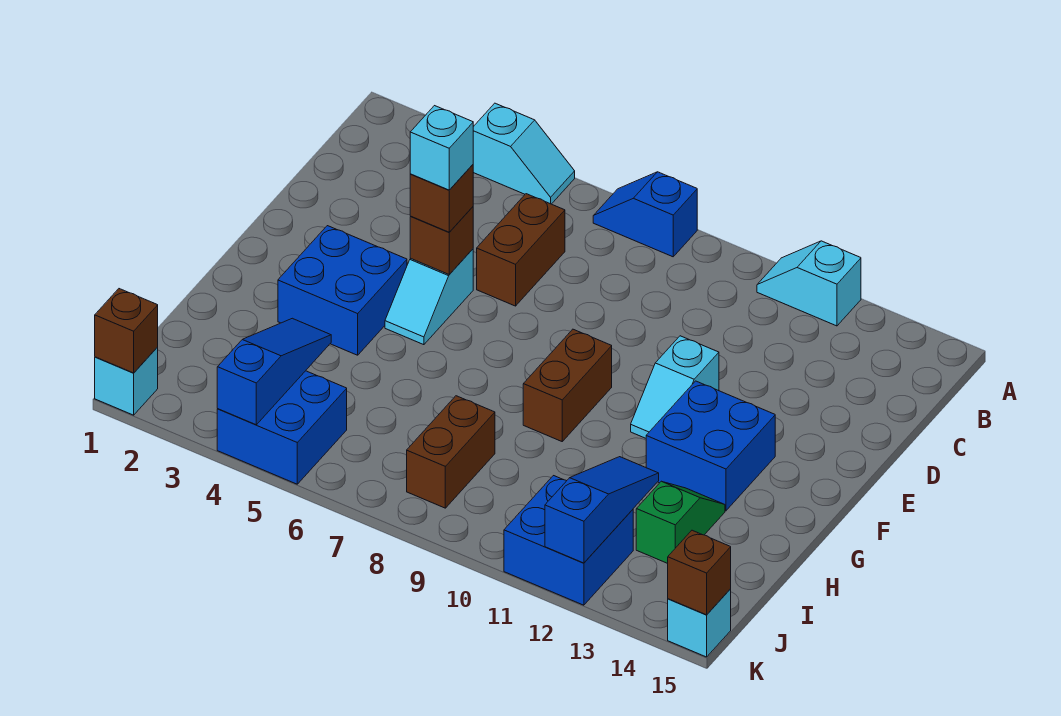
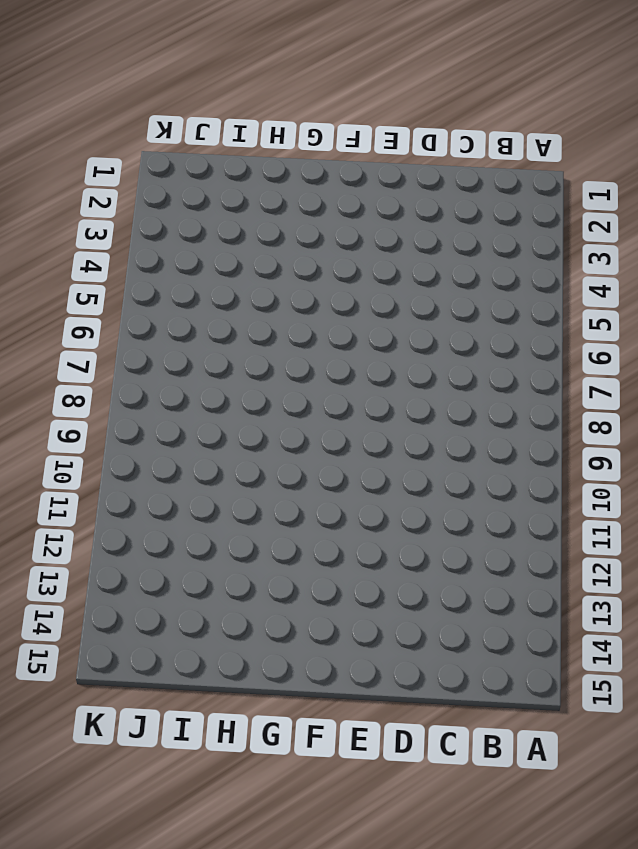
none -> cyan 1x2 slope [473,103,575,204]
none -> blue 1x2 slope [593,172,697,257]
none -> cyan 1x2 slope [757,241,861,326]

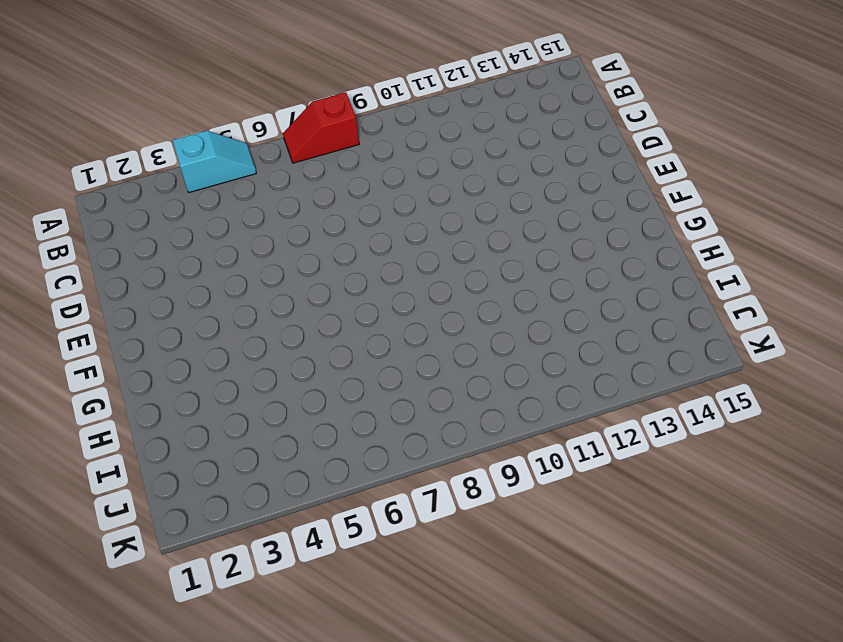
red 1x2 slope [283,92,359,163] -> blue 1x2 slope [593,172,697,257]
none -> cyan 1x2 slope [757,241,861,326]
none -> brown 1x2 brick [477,194,565,306]
none -> cyan 1x2 slope [385,249,473,345]

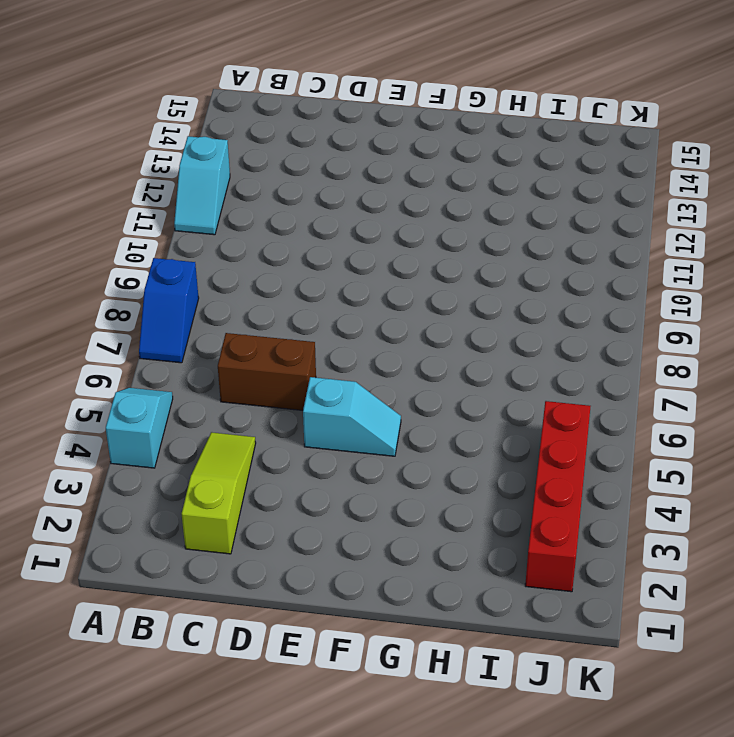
lime 1x3 slope [182,432,256,554] -> none
red 1x4 brick [525,401,591,592] -> blue 2x2 brick [217,371,347,484]
none -> cyan 1x2 slope [631,336,719,438]
none -> blue 2x2 brick [278,226,407,355]
none -> brown 1x2 brick [523,329,612,441]

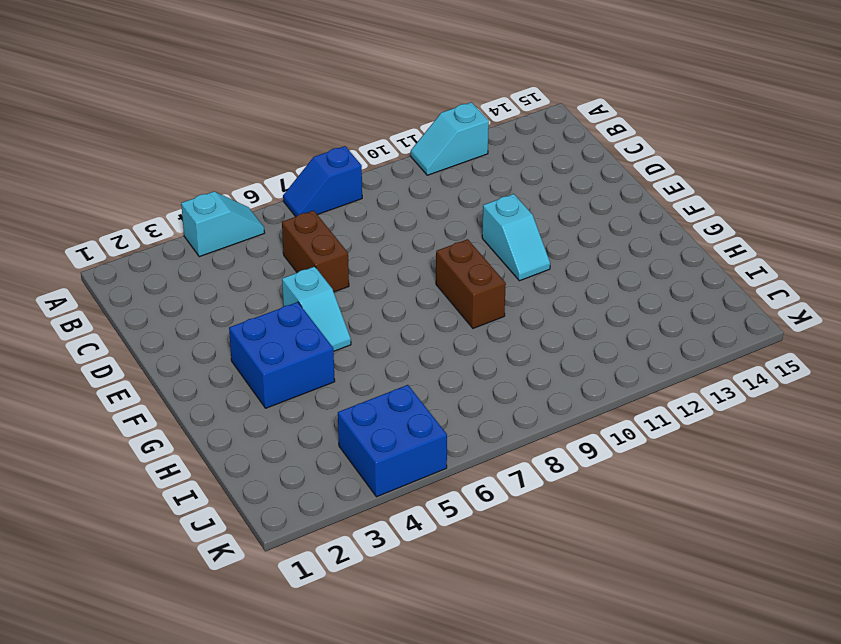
none -> blue 2x2 brick [646,381,775,511]
none -> green 1x2 slope [636,481,725,563]
none -> brown 1x2 brick [407,396,495,508]

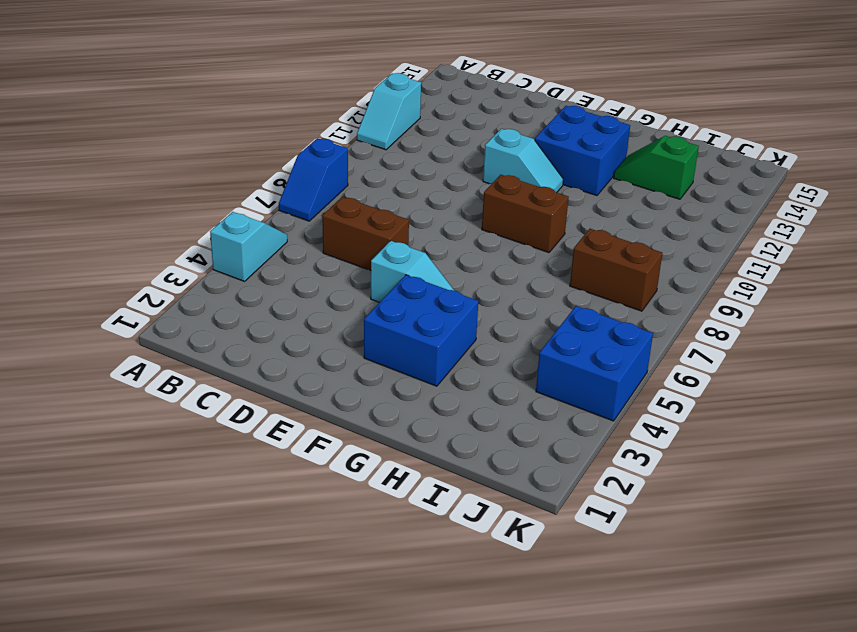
none -> blue 2x2 brick [504,476,633,605]
none -> cyan 1x1 brick [95,347,158,415]
none -> cyan 1x1 brick [668,589,731,657]

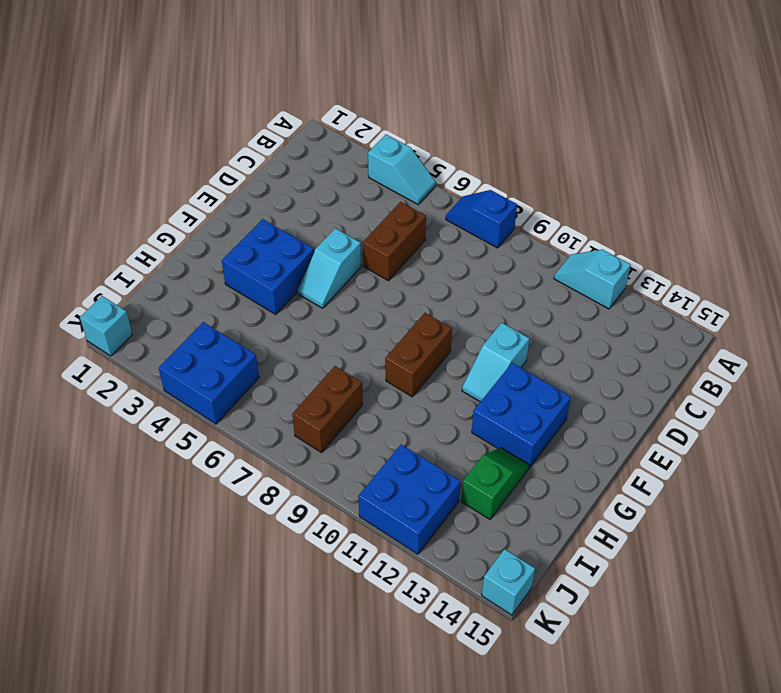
none -> brown 1x1 brick [410,207,473,274]
none -> blue 1x3 slope [217,318,331,425]
none -> blue 1x3 slope [545,457,659,563]

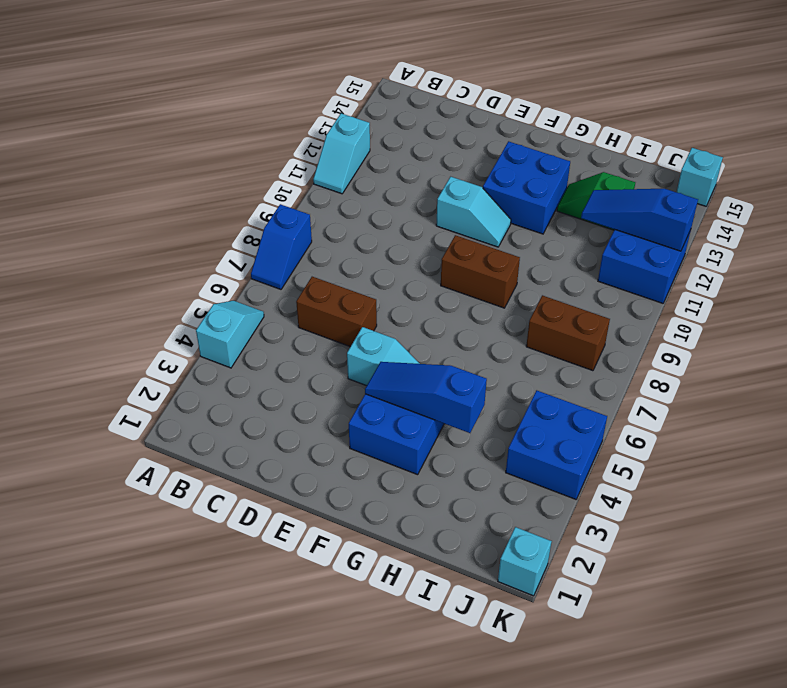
blue 1x3 slope [365,362,487,433] -> blue 1x3 slope moved to [217,318,331,425]
none -> brown 1x1 brick [410,207,473,274]
none -> brown 1x1 brick [95,289,158,373]
none -> brown 1x1 brick [668,530,731,615]

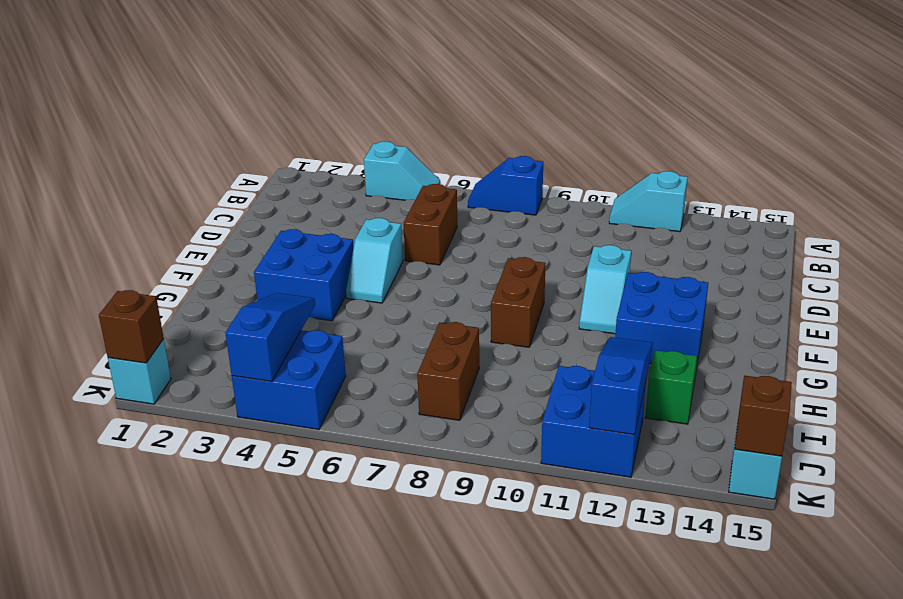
none -> brown 1x1 brick [410,207,473,274]
none -> brown 1x1 brick [410,165,473,232]
none -> cyan 1x1 brick [410,106,473,190]

